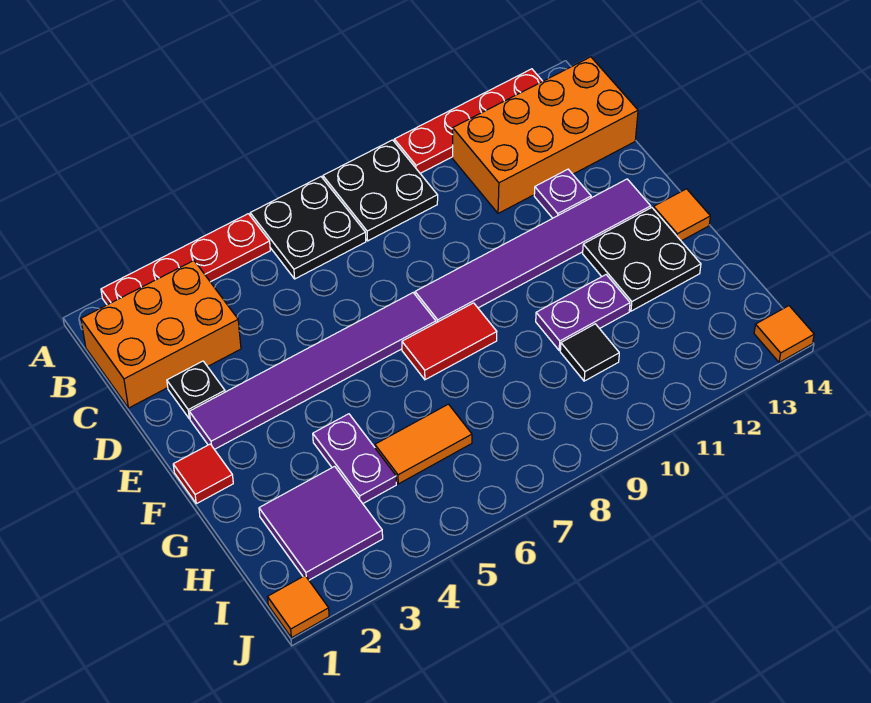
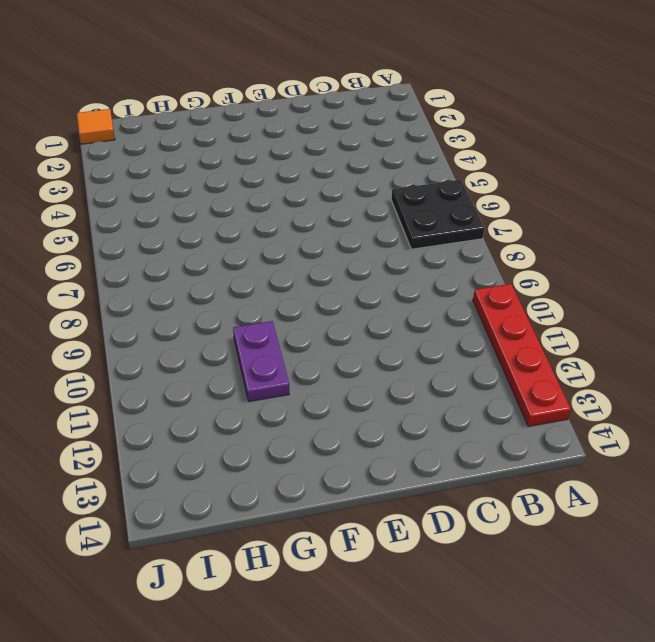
none -> red 1x4 plate [101,214,270,305]
none -> black 2x2 plate [323,140,438,241]
none -> orange 2x3 brick [81,261,241,408]

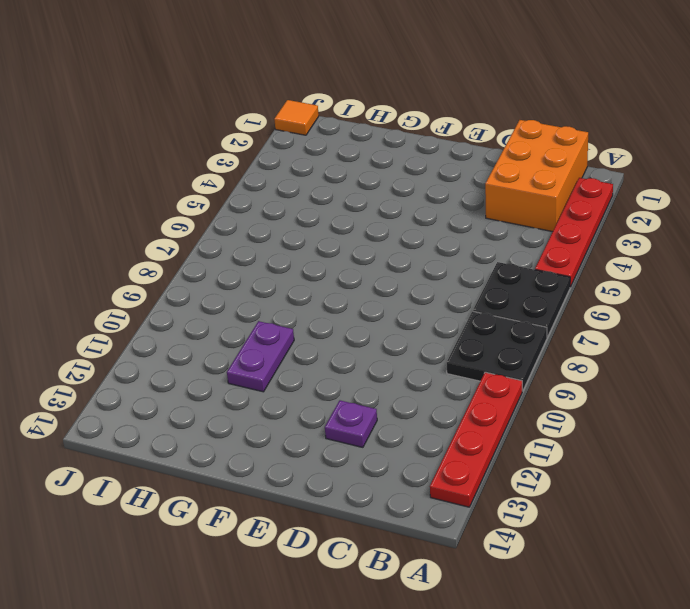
none -> orange 2x4 brick [452,57,638,213]
none -> black 1x1 plate [167,361,225,419]
none -> purple 1x6 tile [189,293,436,450]

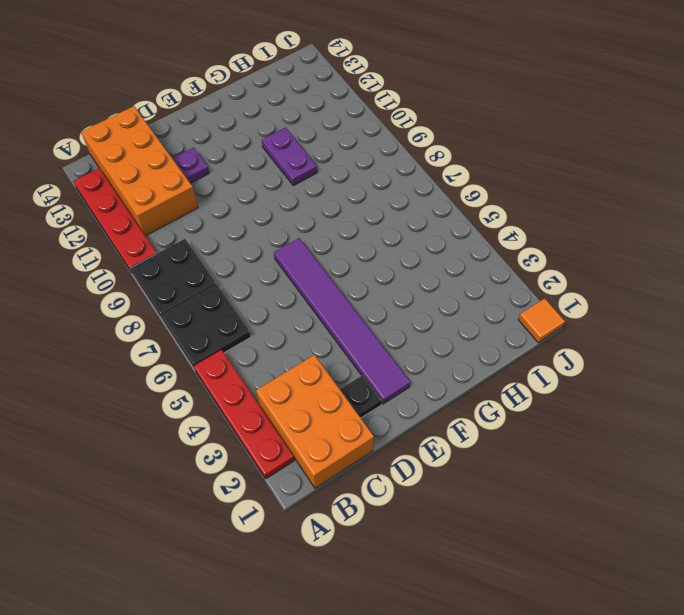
none -> purple 1x6 tile [415,179,651,323]
none -> red 1x1 tile [173,444,233,504]
none -> red 1x2 tile [402,303,497,380]

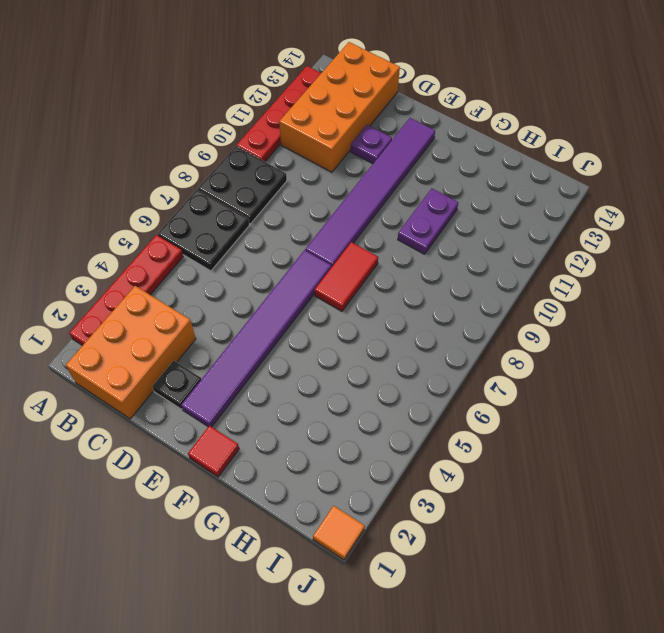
none -> black 2x2 plate [583,208,701,311]
none -> orange 1x1 tile [653,189,710,241]
none -> purple 1x2 plate [313,414,396,503]

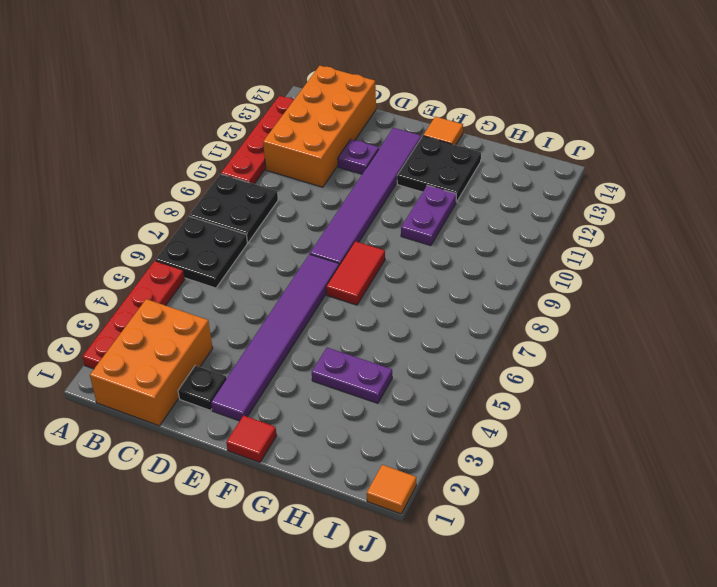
none -> purple 2x2 tile [259,466,383,580]
none -> orange 1x2 tile [375,404,472,484]
none -> black 1x1 tile [560,324,619,381]

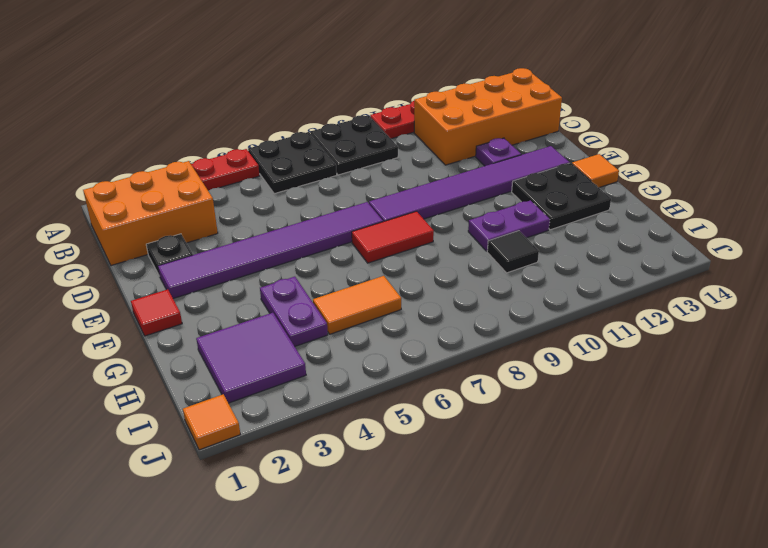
none -> orange 1x1 tile [754,306,814,362]

